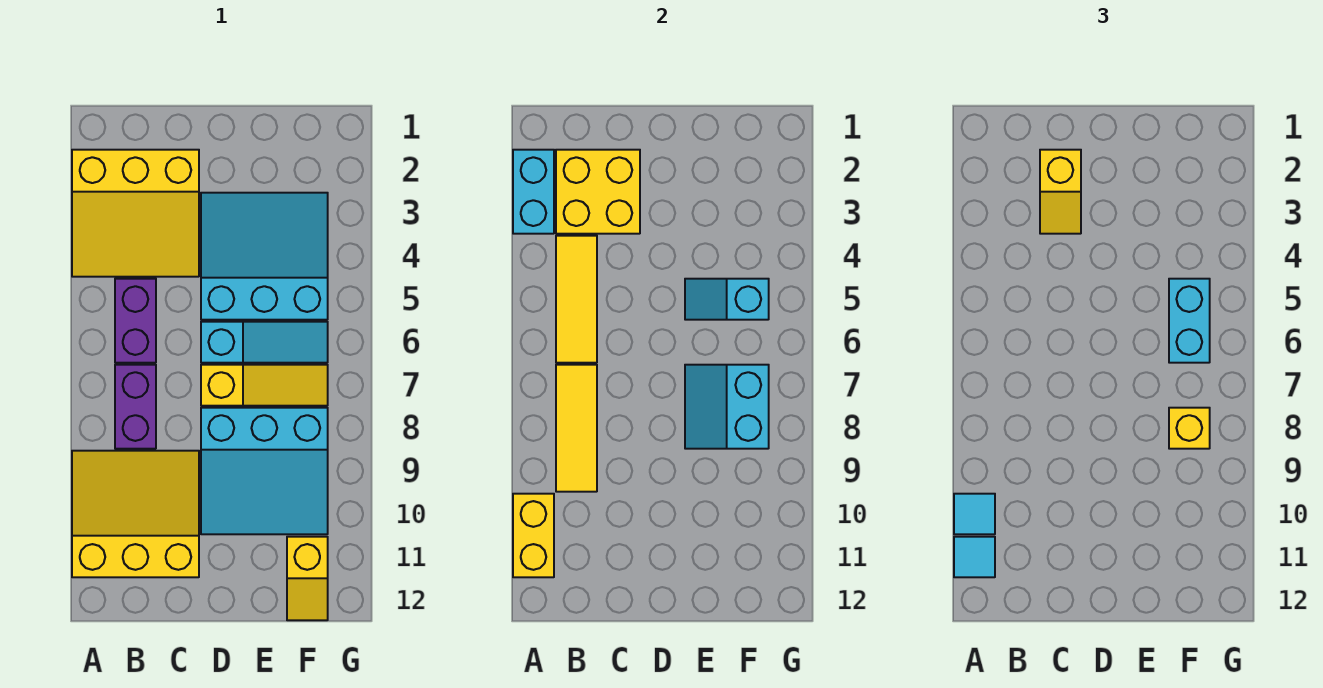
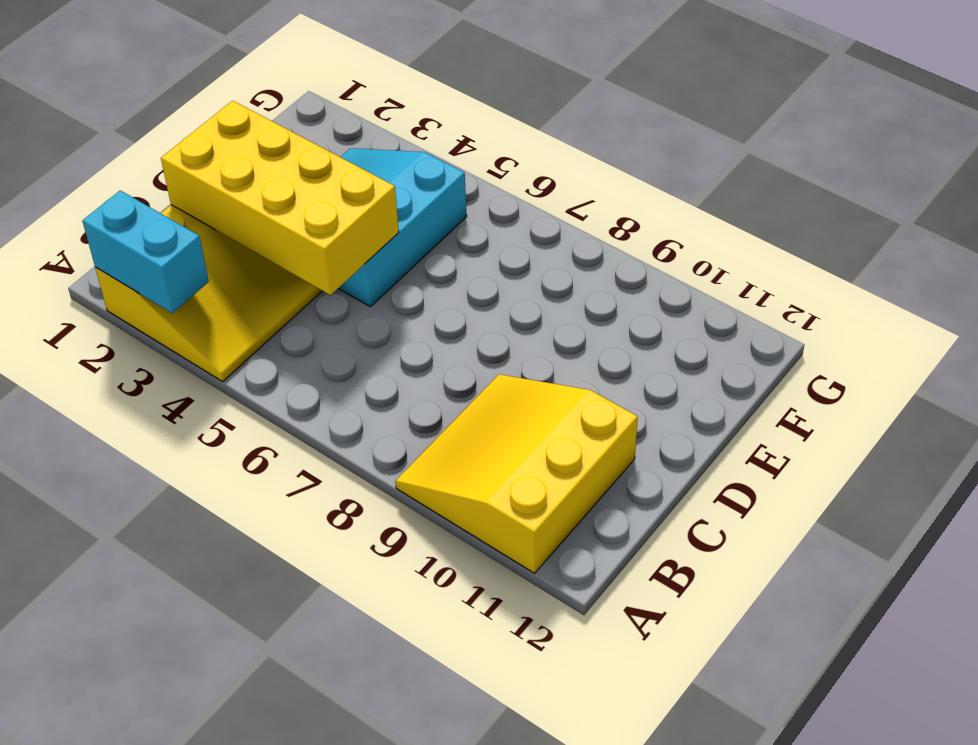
yellow 2x4 brick [161,101,399,295] -> yellow 2x2 brick [556,150,640,234]
none -> purple 1x2 brick [115,279,156,363]
none -> purple 1x2 brick [115,365,156,449]
none -> cyan 1x3 slope [201,322,328,363]

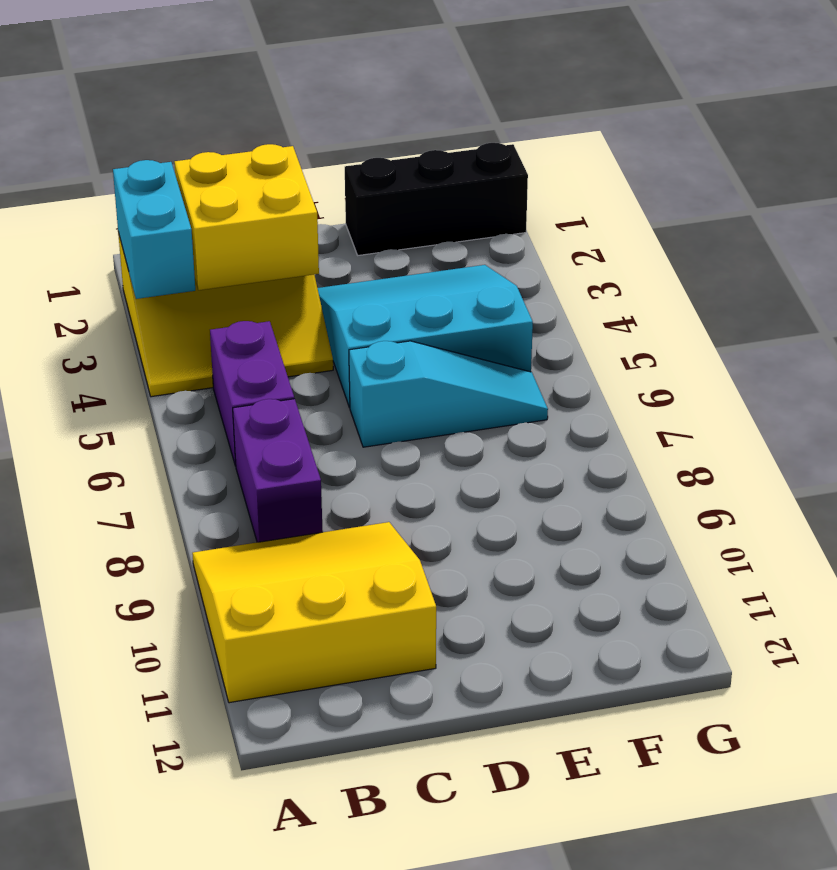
black 1x3 brick [345,143,528,255] -> none
none -> yellow 1x3 slope [201,365,328,406]
none -> cyan 3x3 slope [201,408,328,534]
none -> yellow 1x2 slope [287,537,328,620]

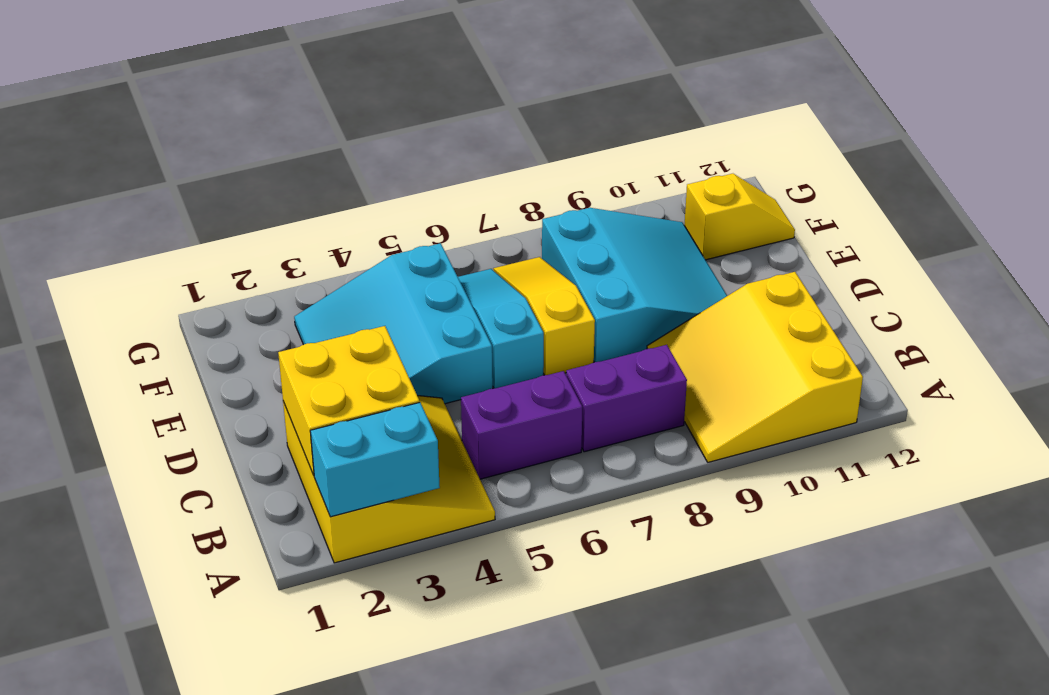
none -> yellow 1x2 brick [513,494,554,577]
none -> yellow 1x3 tile [556,236,597,363]
none -> yellow 1x3 tile [556,365,597,492]

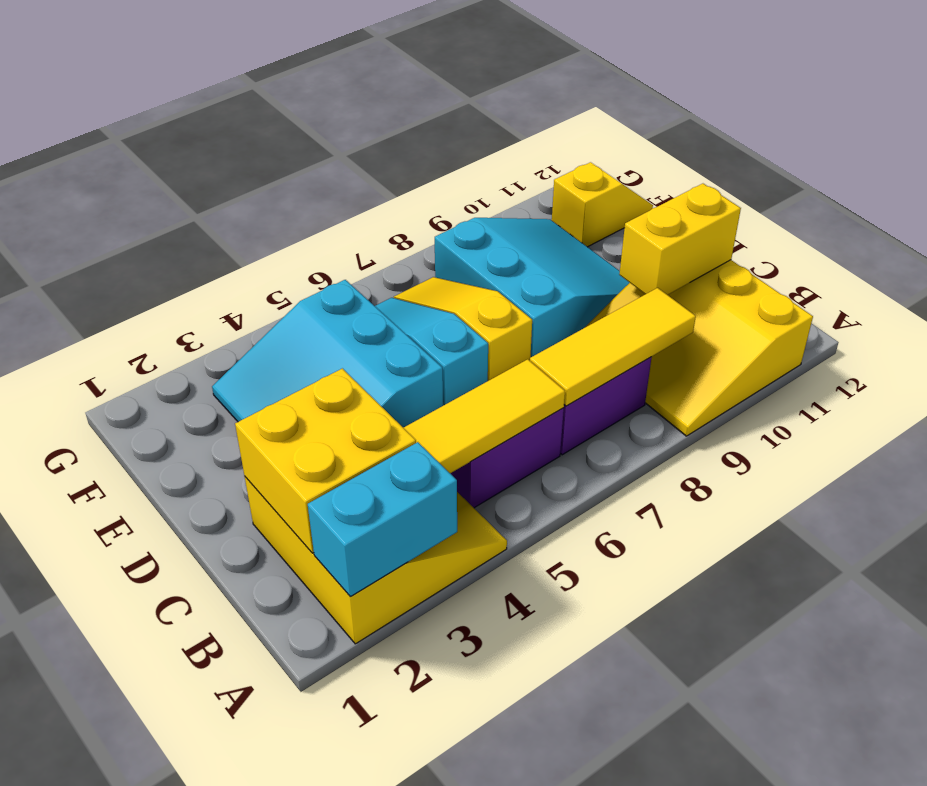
yellow 1x2 brick [619,184,741,295] -> yellow 1x2 brick moved to [513,494,554,577]
none -> cyan 1x2 slope [685,279,769,320]
none -> cyan 2x2 slope [685,365,769,449]
none -> cyan 1x1 tile [954,494,995,534]

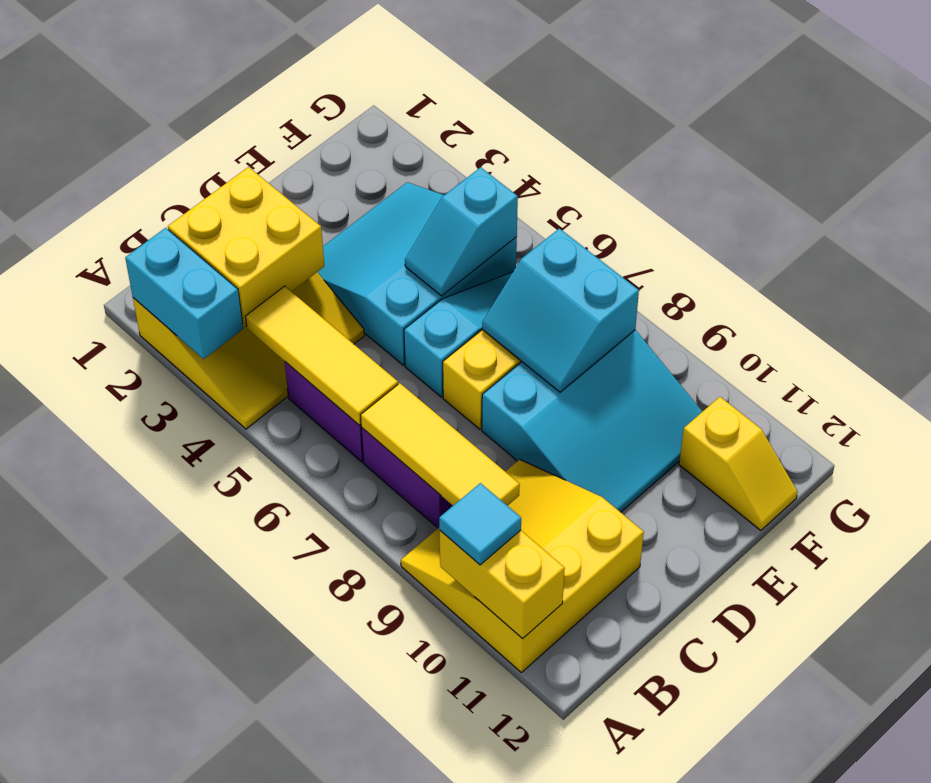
none -> cyan 1x1 tile [954,537,995,577]
none -> yellow 1x2 slope [1040,150,1081,234]
none -> cyan 1x2 brick [1169,279,1210,363]

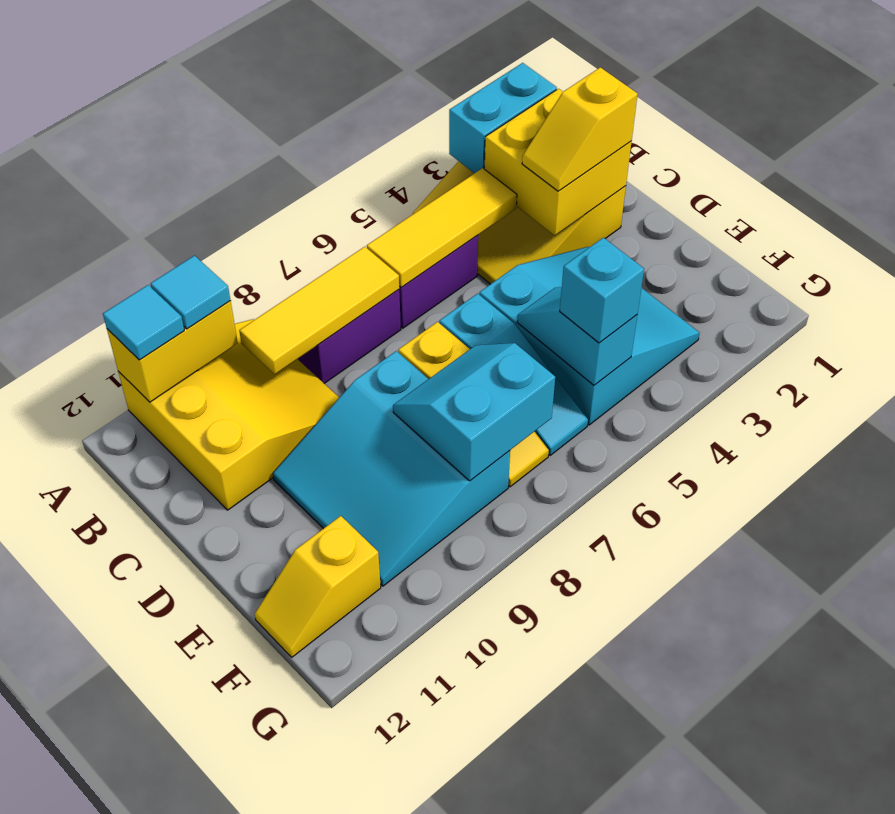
cyan 1x1 brick [560,238,644,343] -> cyan 1x2 brick [1169,279,1210,363]
none -> yellow 1x1 brick [1169,408,1210,449]

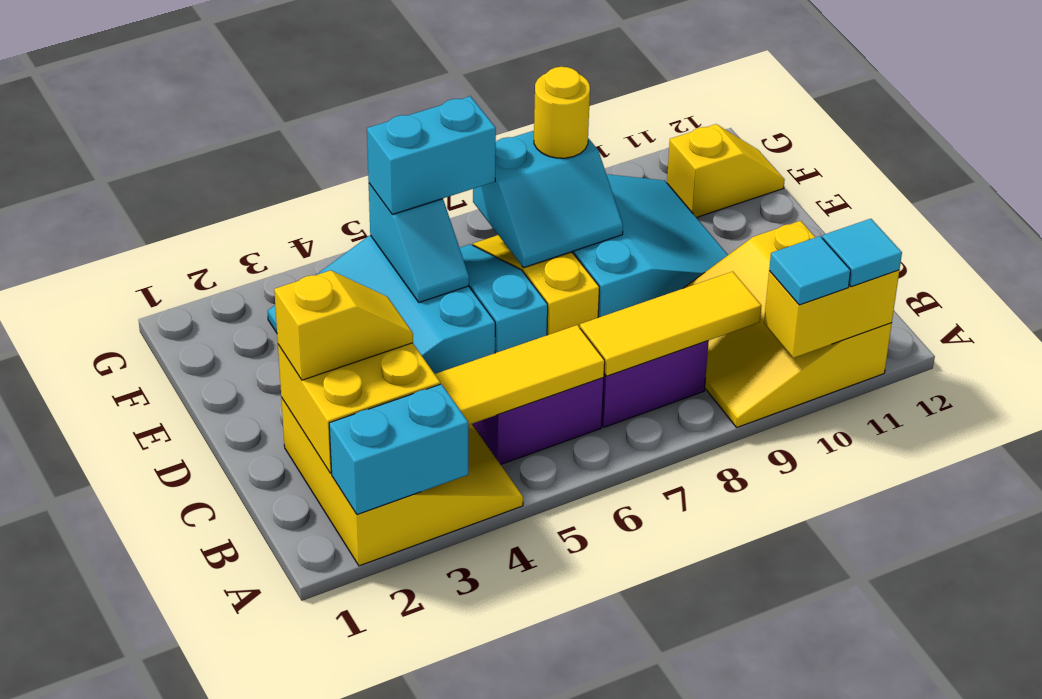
yellow 1x1 round brick [534,67,590,158] -> yellow 1x1 brick [1169,408,1210,449]

